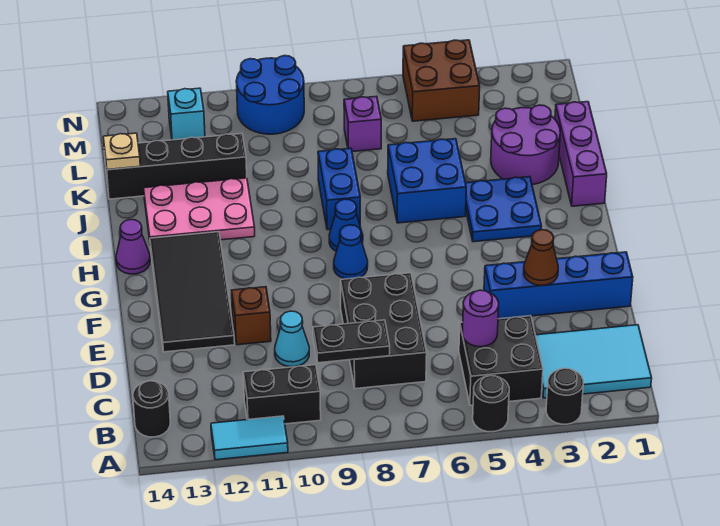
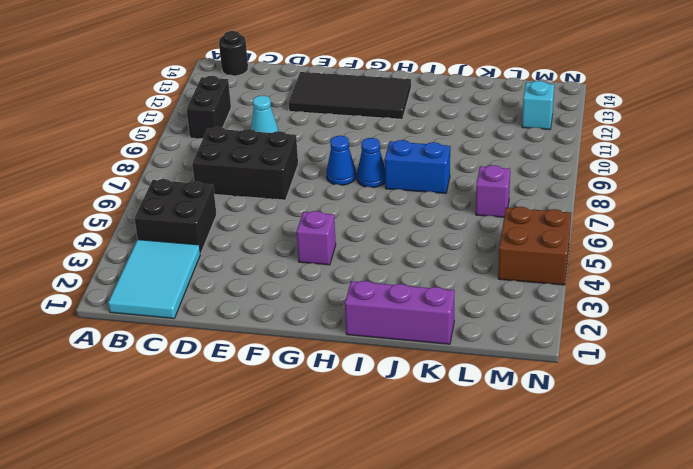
purple 1x1 brick [297,211,336,265] -> none
none -> black 1x1 round brick [546,368,583,424]
none -> black 1x1 round brick [473,376,509,432]
none -> cyan 1x2 tile [211,416,288,460]
none -> blue 1x4 brick [484,252,633,319]

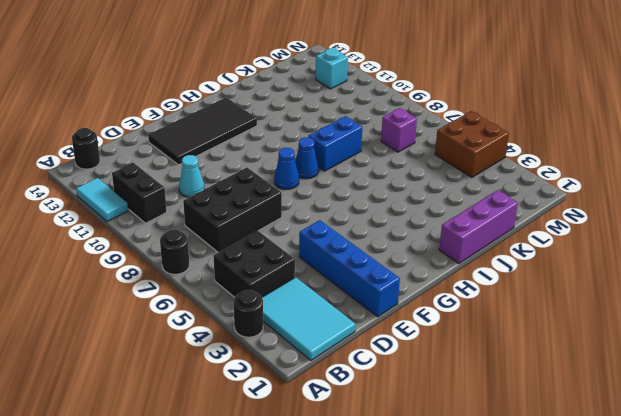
black 1x1 round brick [160,229,190,274] -> black 1x1 round brick moved to [473,376,509,432]
none -> brown 1x1 brick [232,287,271,345]
none -> blue 2x2 plate [466,177,542,242]
none -> purple 1x1 cone [116,220,150,274]
none -> blue 2x2 brick [388,139,466,223]

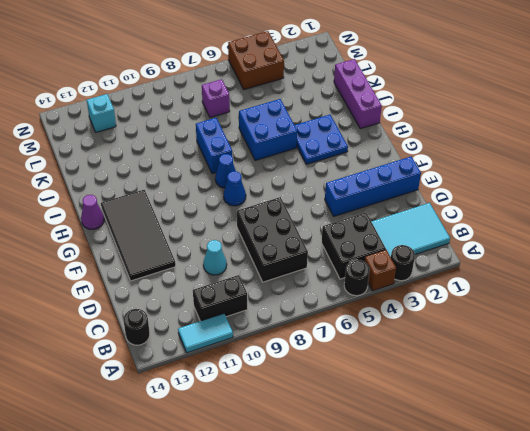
brown 1x1 brick [364,250,396,291] -> brown 1x1 brick moved to [232,287,271,345]
none -> pink 2x3 plate [144,178,255,240]
none -> purple 2x2 round brick [491,105,560,185]
none -> black 1x4 brick [104,134,247,199]
none -> blue 2x2 round brick [236,56,304,134]

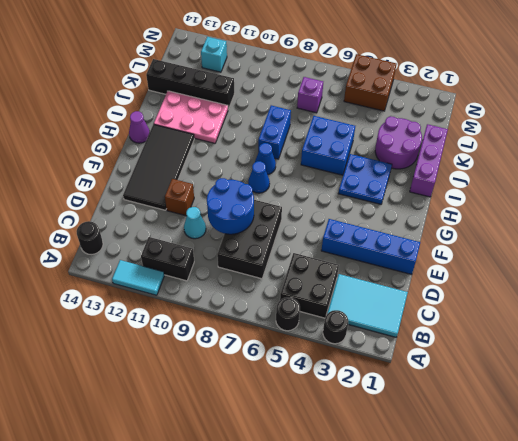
blue 2x2 round brick [207,178,254,234] -> blue 2x2 round brick moved to [236,56,304,134]
none -> purple 1x1 round brick [463,290,499,347]
none -> black 1x2 plate [313,320,390,363]
none -> brown 1x1 cone [524,230,558,285]
none -> tan 1x1 plate [103,133,140,170]

